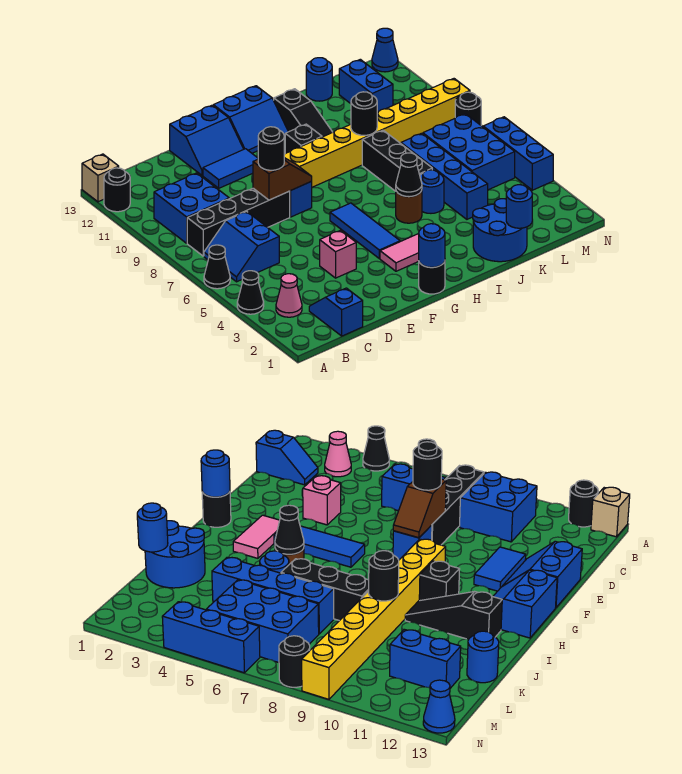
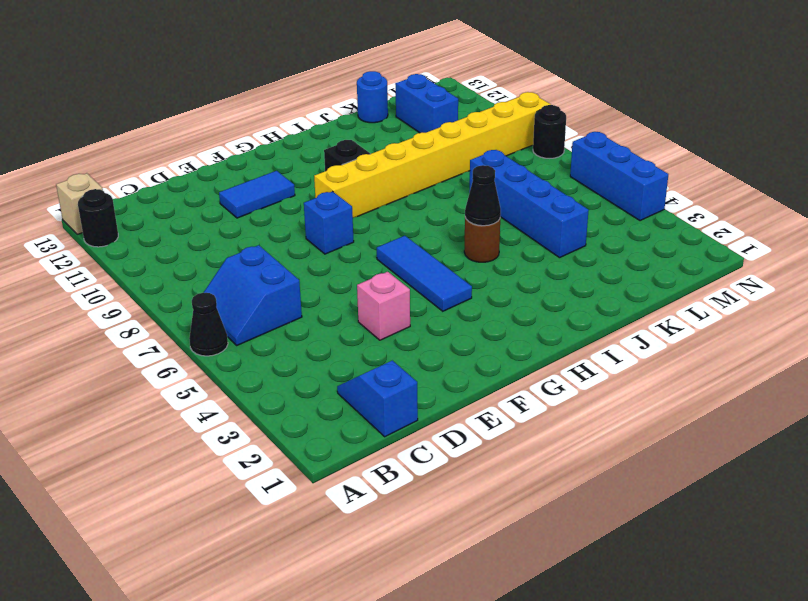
none -> black 1x1 cone [237,271,264,314]
none -> pink 1x1 cone [276,274,302,317]
none -> black 1x4 brick [187,188,290,256]
none -> blue 2x2 brick [154,173,229,243]

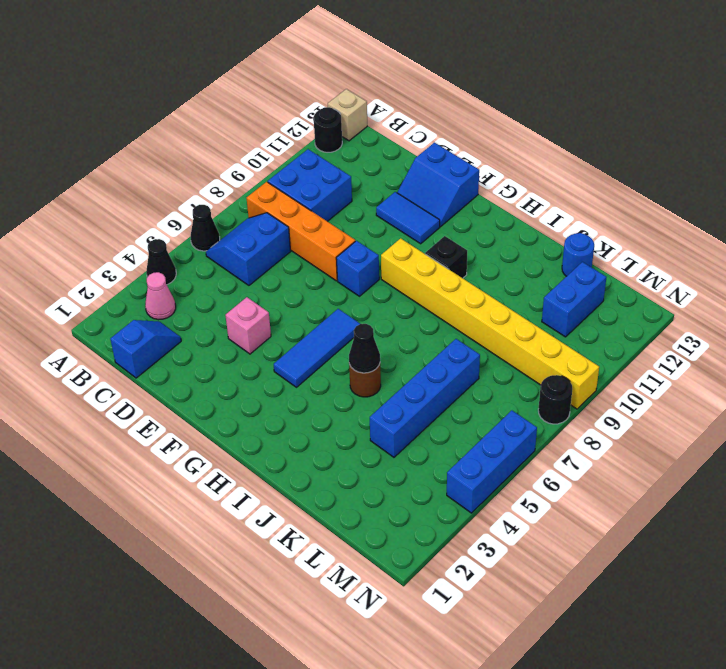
orange 1x4 brick [247,182,355,281] -> black 1x4 brick [187,188,290,256]
none -> black 1x1 round brick [419,261,445,294]
none -> pink 1x2 tile [380,234,419,271]
none -> blue 2x2 slope [213,86,288,153]
none -> black 1x3 slope [274,89,333,137]

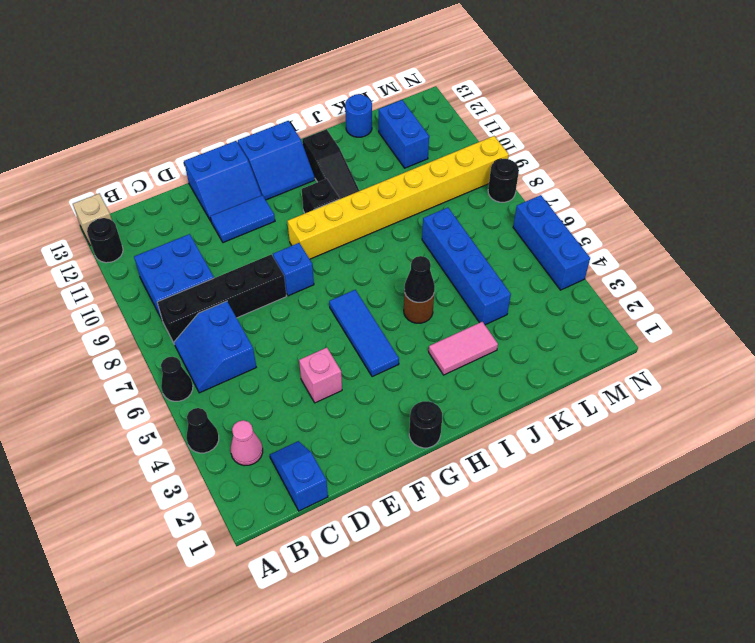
pink 1x2 tile [429,322,498,375] -> pink 1x2 tile moved to [380,234,419,271]
none -> blue 2x2 round brick [473,199,527,262]
none -> blue 1x1 round brick [420,170,444,213]
none -> black 1x3 brick [362,130,432,191]
none -> blue 2x3 brick [423,114,515,190]

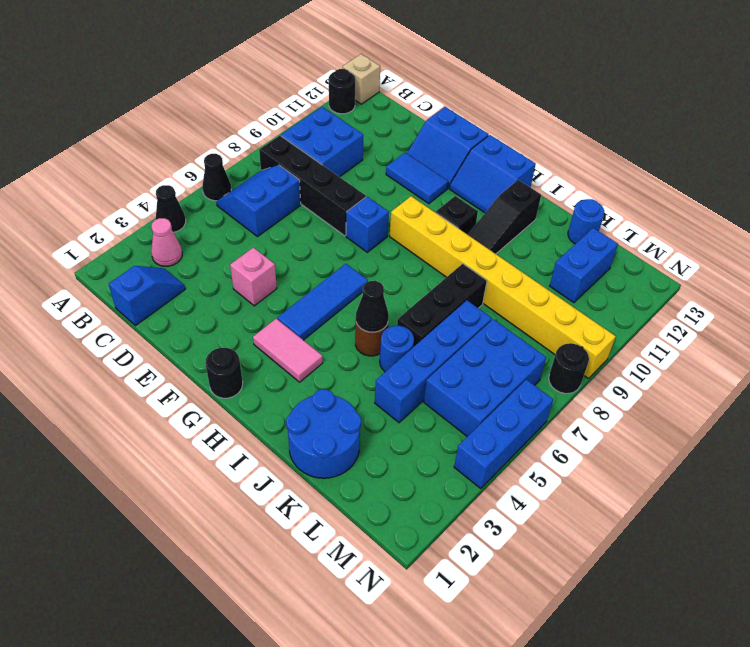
none -> blue 1x1 cone [372,28,398,72]
none -> brown 1x2 slope [253,158,312,200]
none -> blue 1x1 round brick [419,224,445,267]
none -> black 1x1 round brick [351,92,377,135]

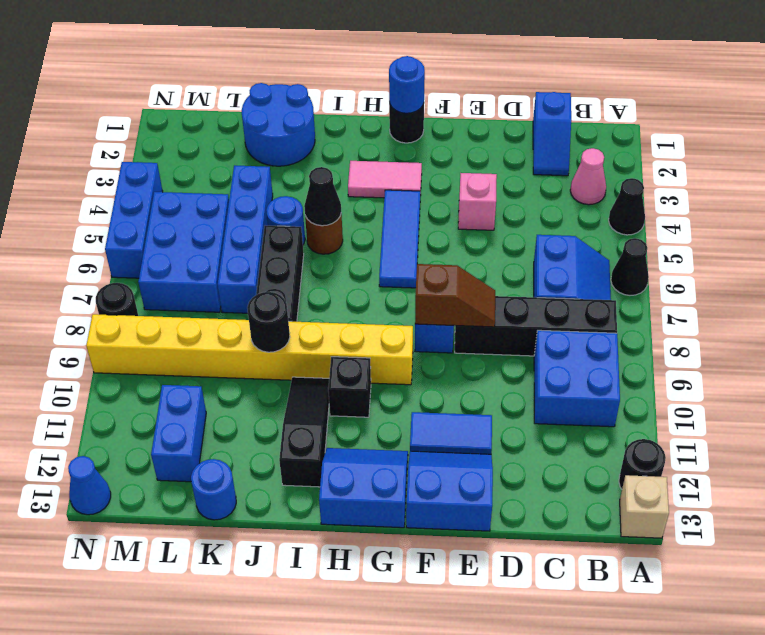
brown 1x2 slope [415,264,495,327] -> brown 1x2 slope turned to [253,158,312,200]
none -> blue 1x1 round brick [506,185,532,228]
none -> black 1x1 round brick [258,127,284,170]

